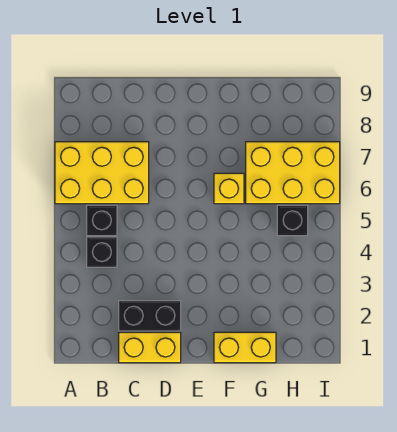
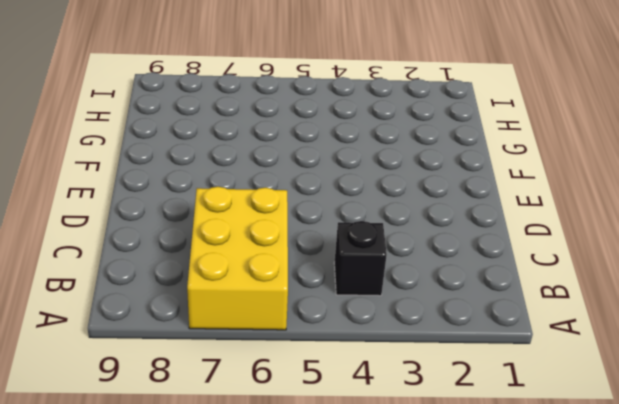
none -> black 1x1 brick [87,205,117,236]
none -> yellow 1x2 brick [119,332,181,363]

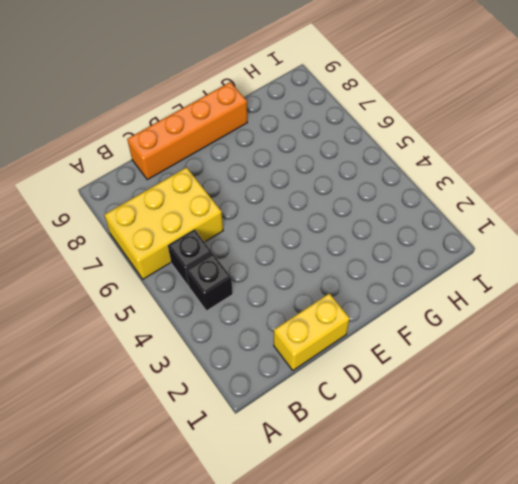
orange 1x4 brick [127,82,247,180] -> none
none -> black 1x2 brick [119,301,181,331]
none -> yellow 1x2 brick [214,332,276,363]

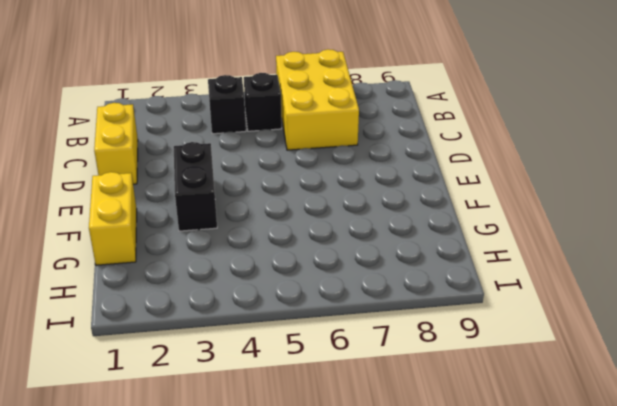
black 1x2 brick [174,142,217,231] -> black 1x2 brick moved to [119,301,181,331]
none -> yellow 1x1 brick [214,173,244,204]
none -> yellow 2x3 brick [246,142,340,204]

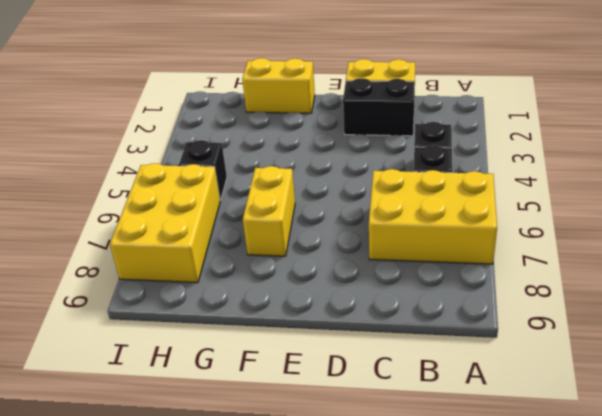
yellow 1x2 brick [243,166,295,256] -> yellow 1x1 brick [214,173,244,204]
yellow 2x3 brick [110,163,220,283] -> yellow 2x3 brick turned to [246,142,340,204]

